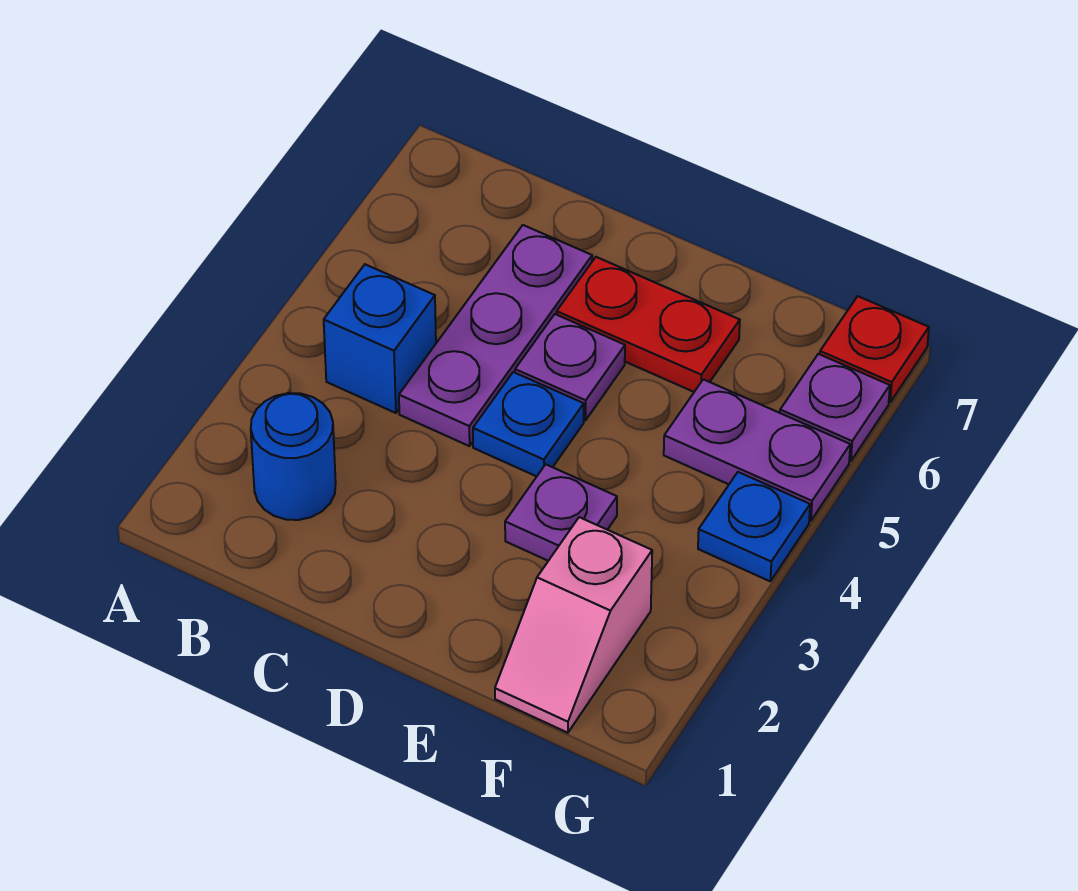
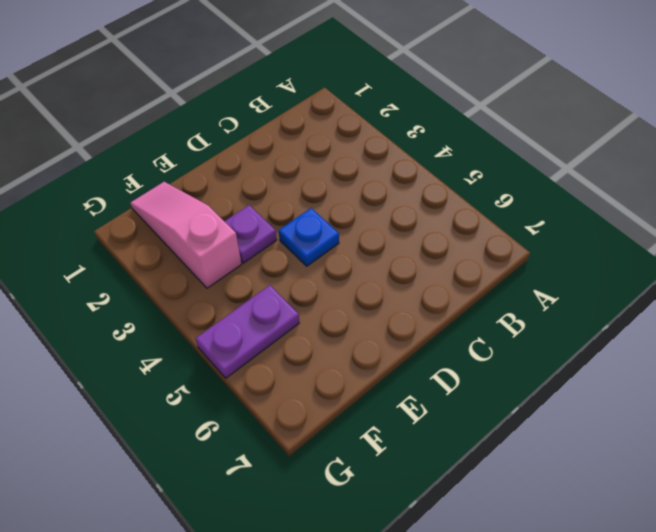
pink 1x3 slope [130,182,242,288] -> pink 1x2 slope [495,517,652,733]
none -> blue 1x1 round brick [251,393,336,520]
none -> blue 1x1 brick [324,264,436,413]
none -> purple 1x3 plate [399,225,592,446]

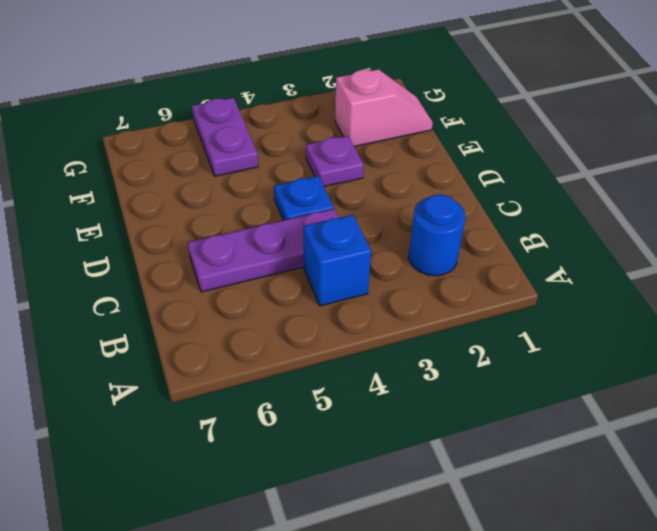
none -> purple 1x1 plate [515,314,625,420]
none -> red 1x2 plate [557,257,740,392]
none -> blue 1x1 plate [698,472,810,581]

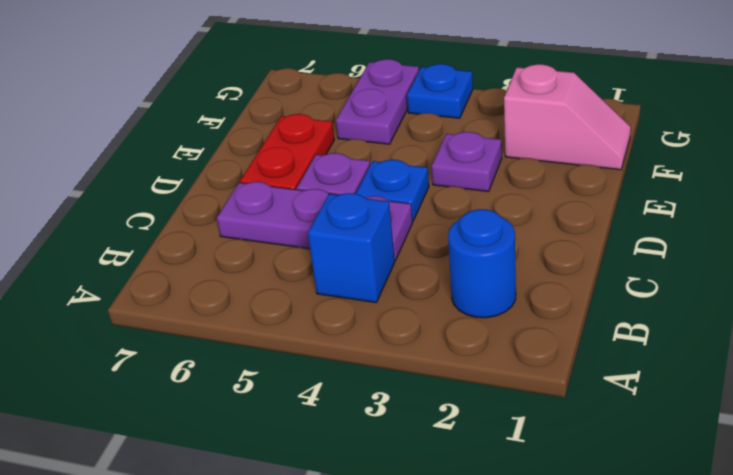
none -> purple 1x1 plate [780,354,890,461]
none -> red 1x1 plate [820,296,929,402]

